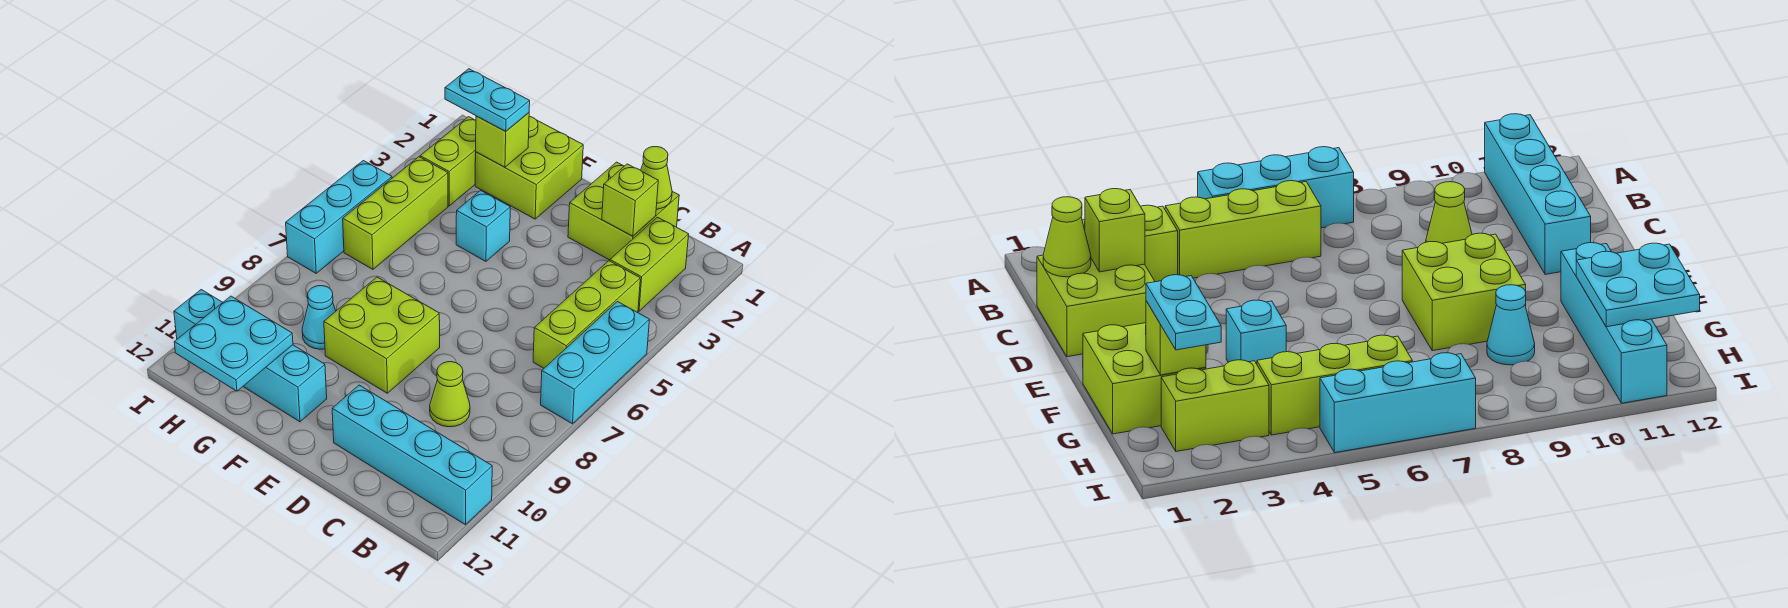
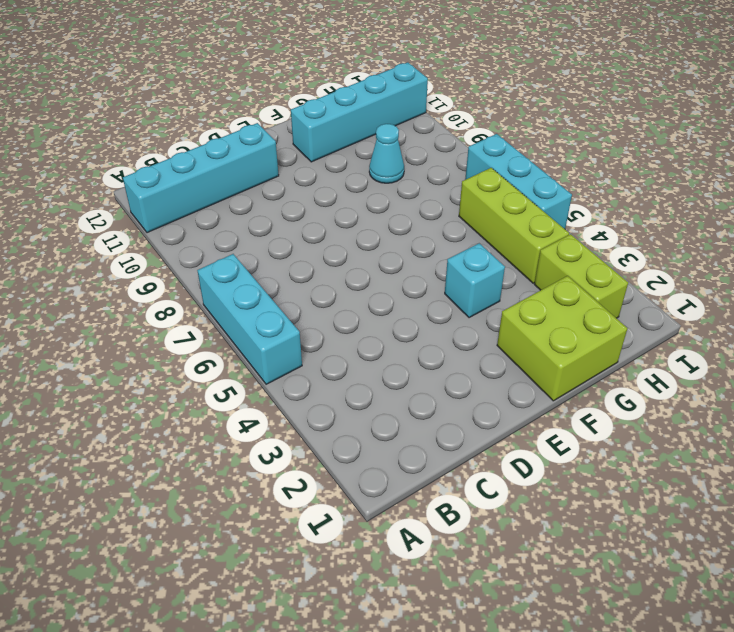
none -> lime 1x2 brick [610,217,689,311]
none -> lime 1x3 brick [533,261,640,368]
none -> lime 2x2 brick [568,162,679,260]

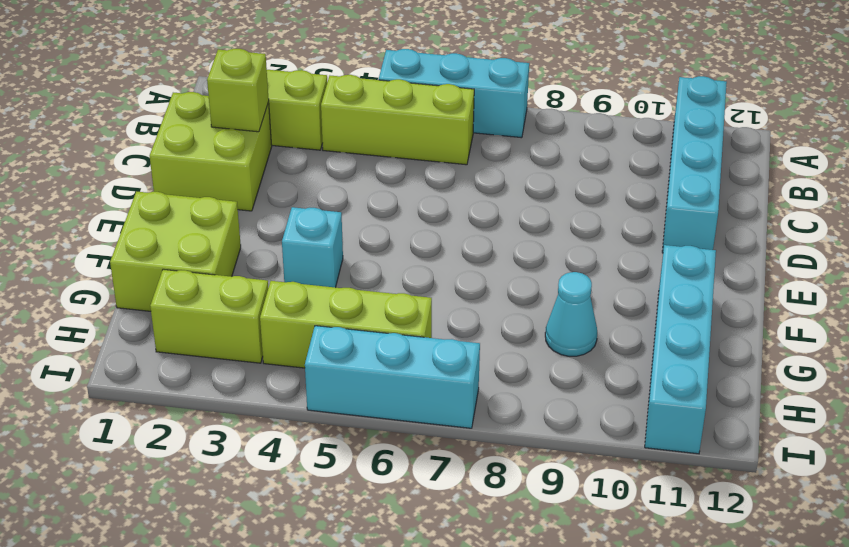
none -> lime 1x1 cone [430,362,470,427]
none -> lime 2x2 brick [324,277,440,393]
none -> lime 1x1 cone [641,147,672,209]

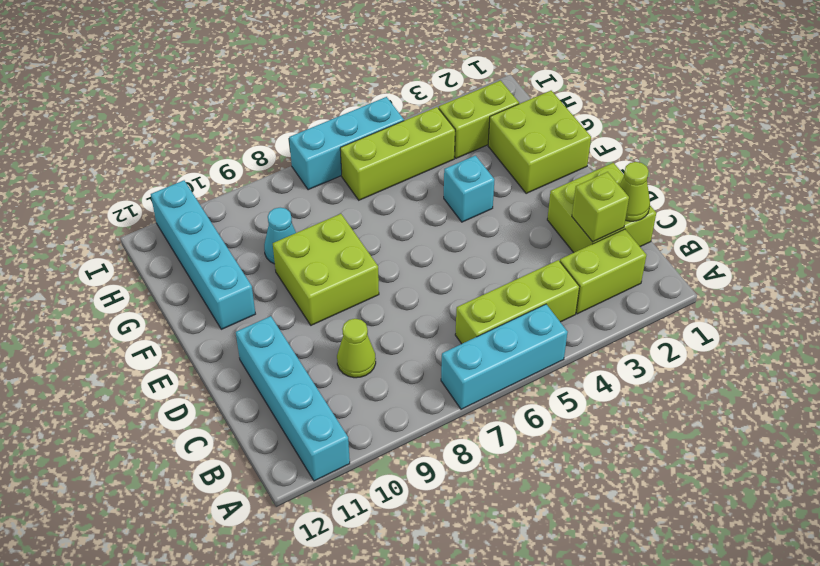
none -> lime 1x1 brick [476,113,529,167]
none -> cyan 2x2 plate [174,296,293,391]
none -> cyan 1x2 plate [445,69,530,131]

